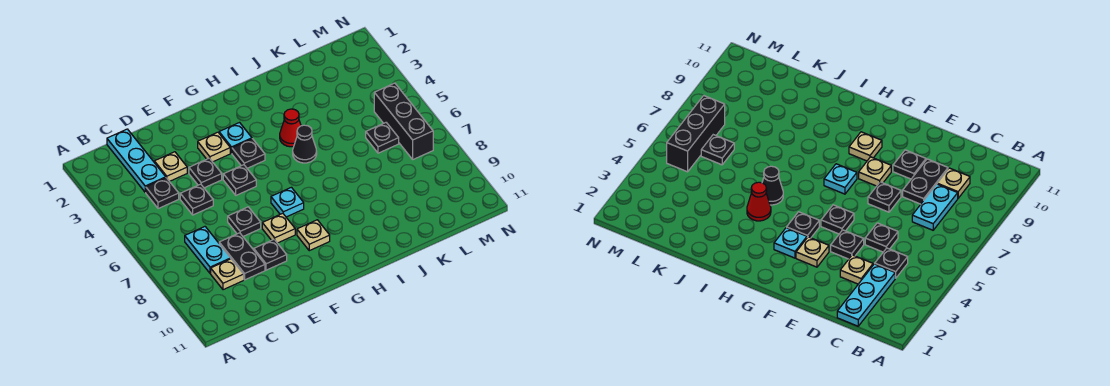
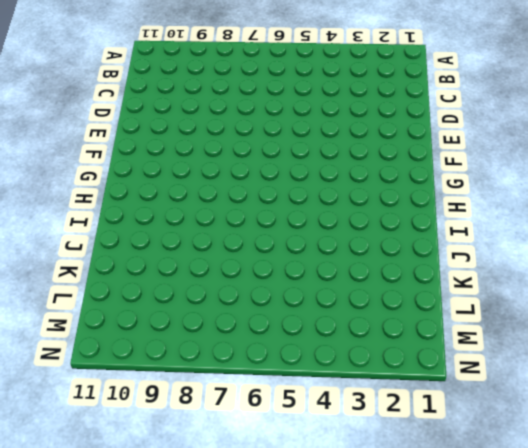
none -> cyan 1x3 plate [107,129,166,192]
none -> black 1x1 plate [146,178,179,209]
none -> cyan 1x2 plate [185,227,231,273]

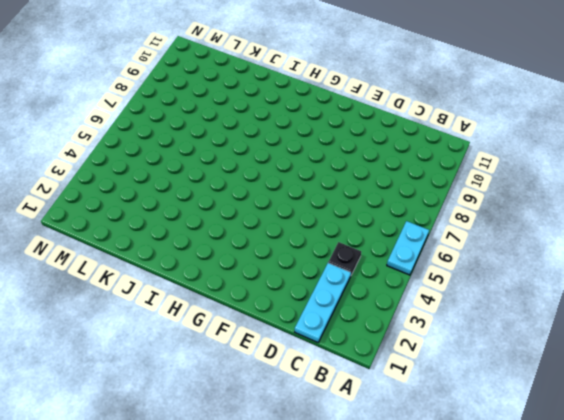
cyan 1x2 plate [387,221,429,275] -> cyan 1x2 plate moved to [185,227,231,273]
none -> tan 1x1 plate [211,259,244,290]
none -> tan 1x1 plate [154,152,187,181]
none -> black 1x1 plate [180,184,213,215]

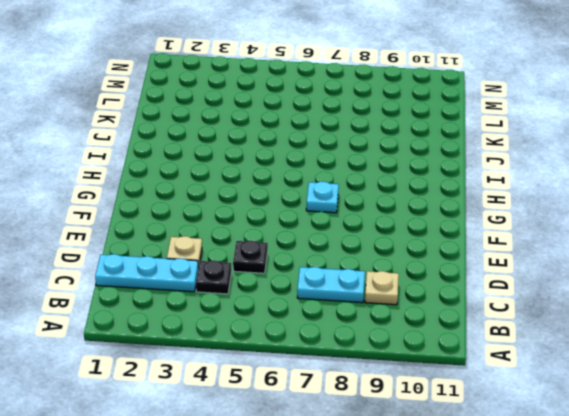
none -> black 1x2 plate [219,233,265,280]
none -> black 1x1 plate [189,158,222,188]
none -> black 1x1 plate [228,207,261,236]

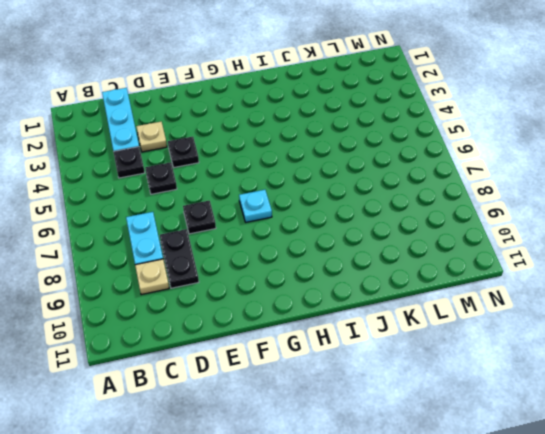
none -> black 1x1 plate [254,239,287,270]
none -> tan 1x1 plate [198,132,230,162]
none -> black 1x1 plate [223,165,256,195]

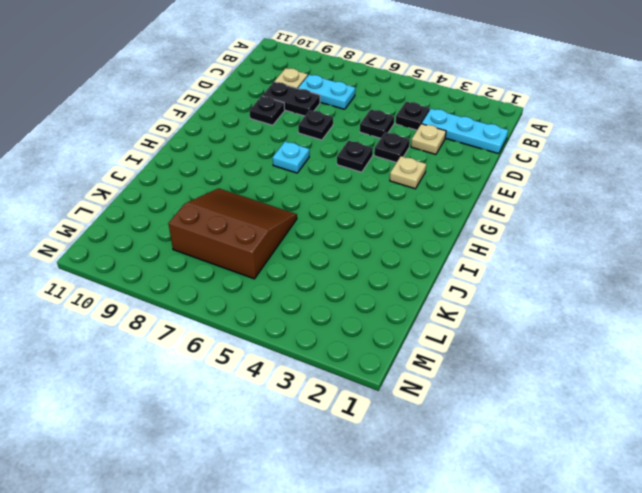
brown 3x3 slope [168,188,297,279] -> black 1x1 plate [366,123,399,153]
none -> tan 1x1 plate [262,213,295,243]
none -> cyan 1x1 plate [219,123,252,153]
none -> black 1x1 plate [232,139,265,168]

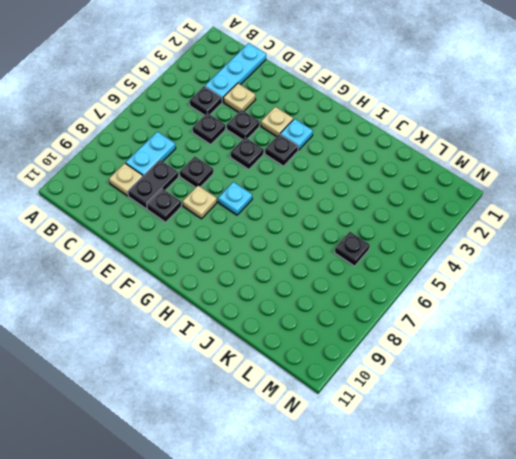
none -> tan 1x1 plate [297,220,330,251]
none -> red 1x1 cone [280,109,301,147]
none -> black 1x1 cone [293,125,317,163]

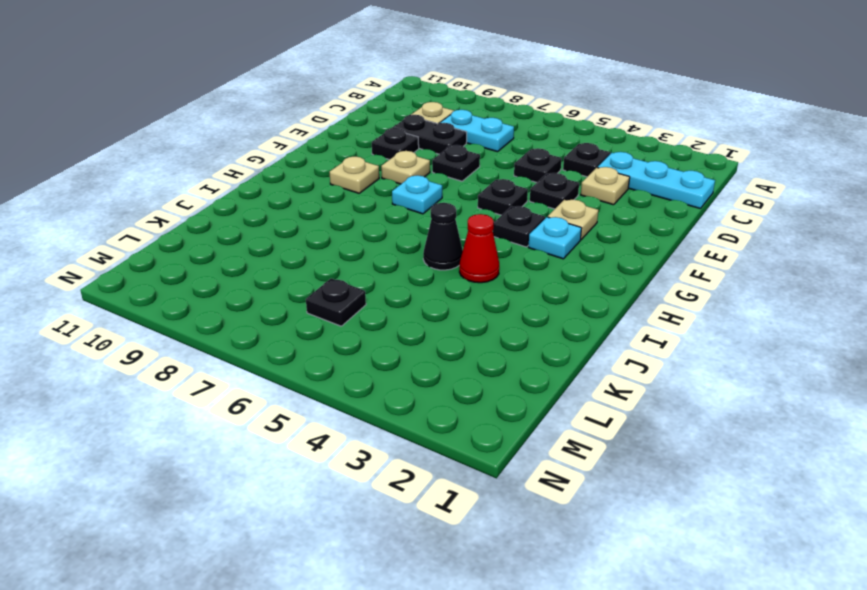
none -> black 1x3 brick [374,83,433,159]

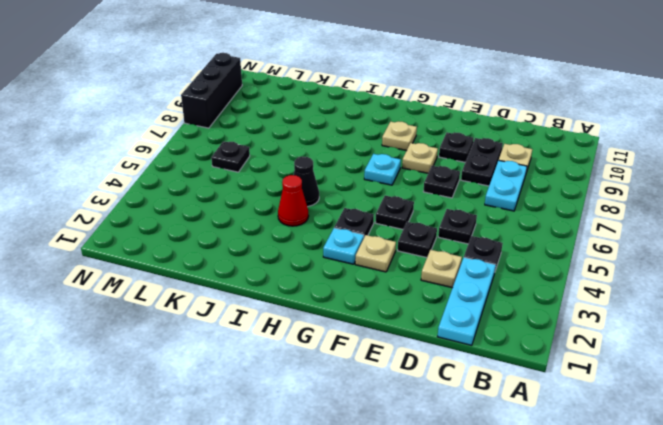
black 1x3 brick [181,53,242,128] -> black 1x3 brick moved to [374,83,433,159]

